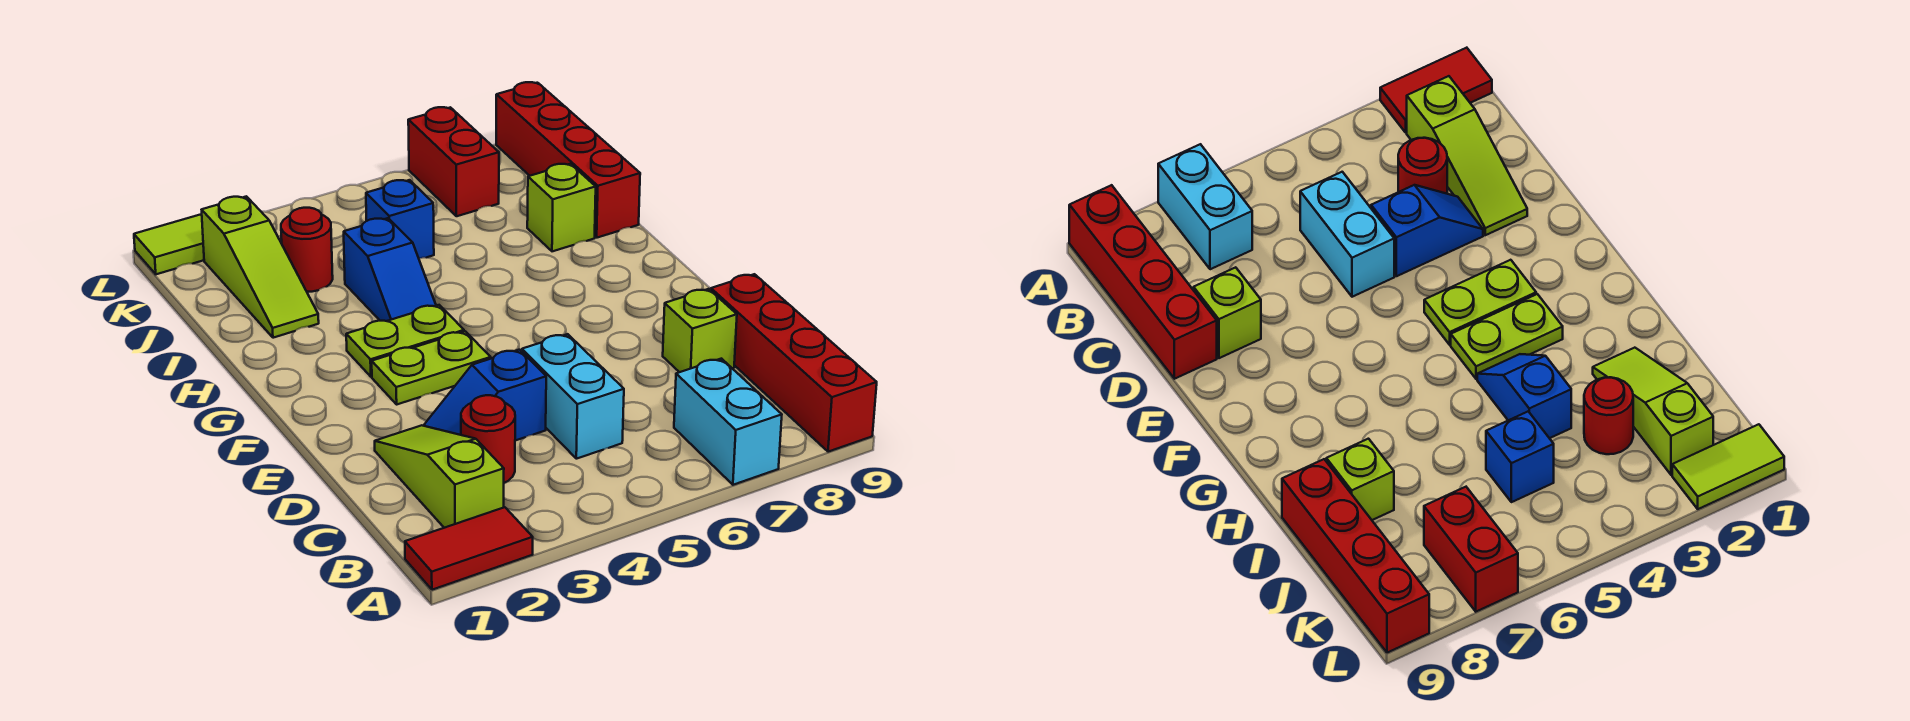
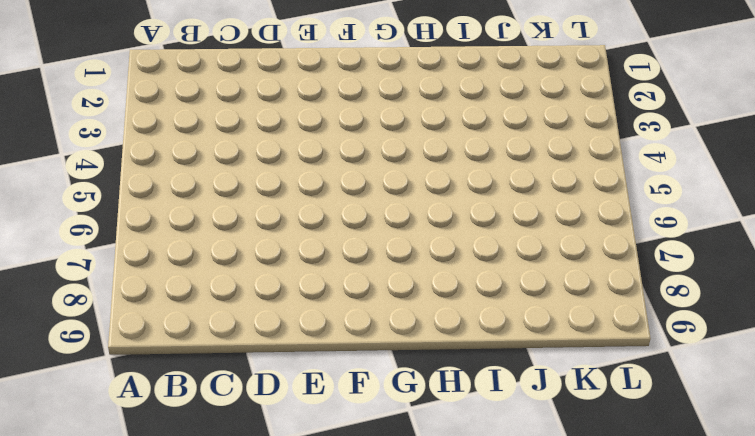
none -> red 1x2 tile [405,507,533,590]
none -> cyan 1x2 brick [674,359,782,485]
none -> red 1x4 brick [711,274,877,452]

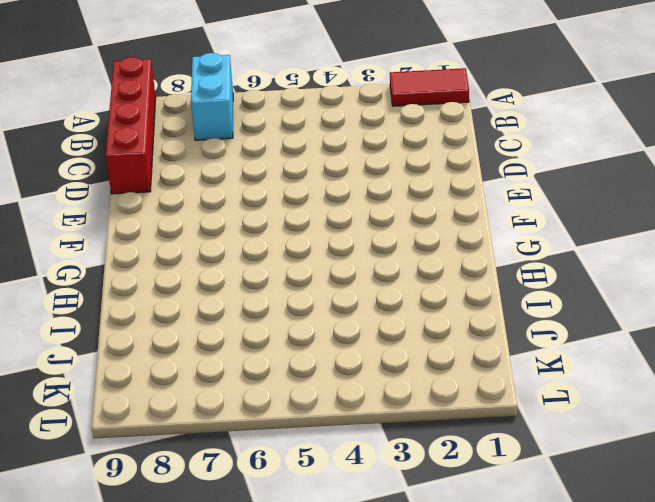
none -> lime 1x3 slope [375,425,504,528]
none -> red 1x1 round brick [461,395,515,483]
none -> cyan 1x2 brick [522,334,624,459]

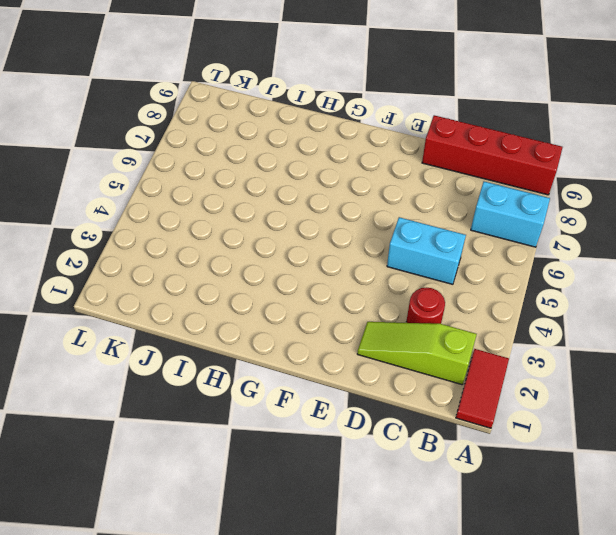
none -> blue 1x2 slope [424,350,546,441]
none -> lime 1x1 brick [663,289,737,372]
none -> lime 1x2 plate [372,331,491,404]

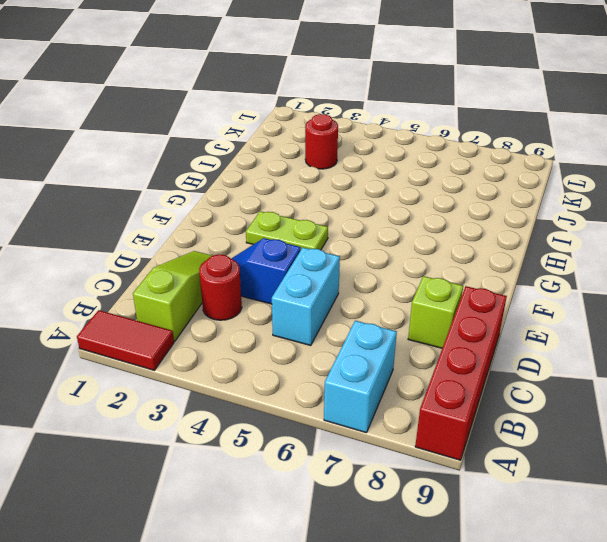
none -> lime 1x2 plate [346,305,464,377]
none -> blue 1x2 slope [344,218,436,321]
none -> lime 1x3 slope [202,196,319,338]

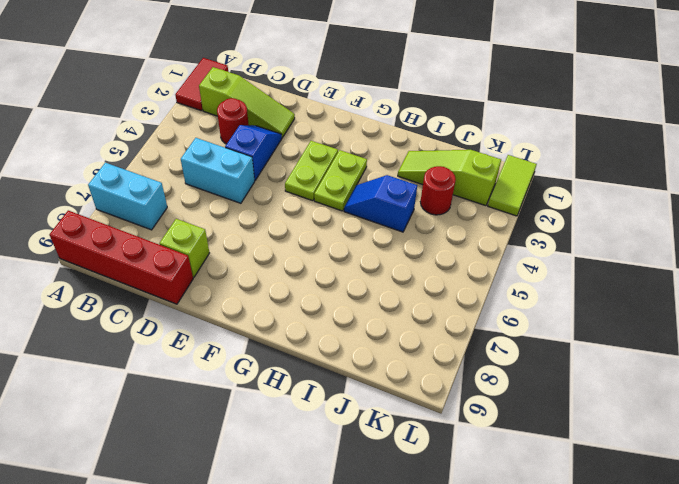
none -> lime 1x1 brick [527,164,596,251]
none -> red 1x4 brick [496,82,640,238]
none -> blue 1x1 brick [366,180,434,258]

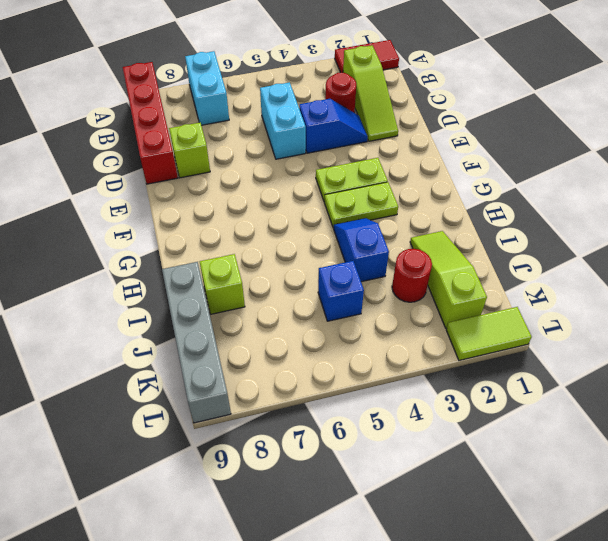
grey 1x4 brick [162,262,231,423] -> red 1x4 brick [496,82,640,238]
none -> red 1x2 brick [408,107,499,216]

